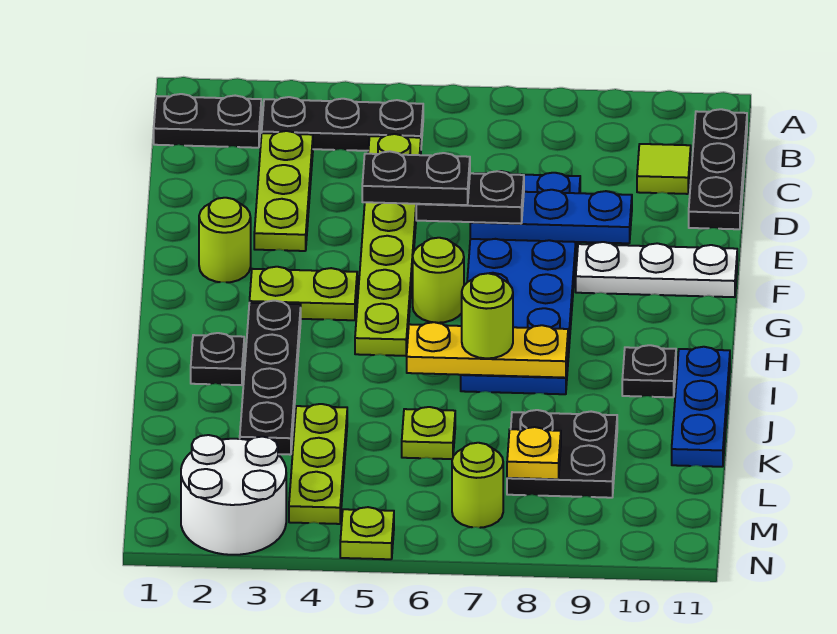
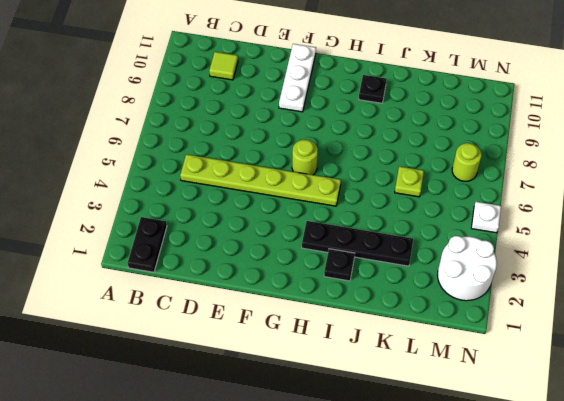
white 1x1 plate [471,202,501,233] -> lime 1x1 plate [340,507,394,559]
none -> black 1x3 plate [262,97,423,151]
none -> black 1x3 plate [689,109,747,229]
none -> lime 1x3 plate [254,131,313,251]

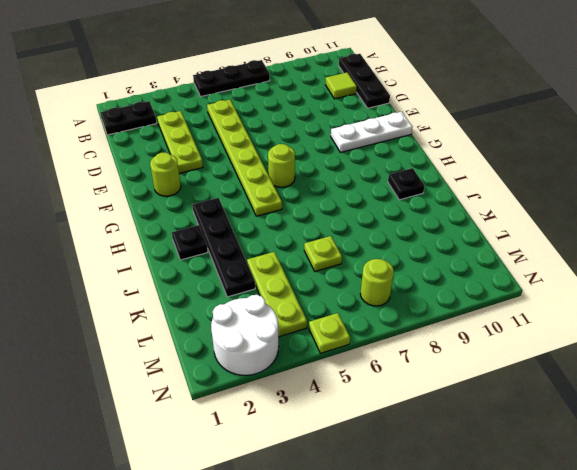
black 1x3 plate [193,60,270,97] -> black 1x3 plate moved to [262,97,423,151]
none -> blue 2x6 plate [461,171,580,394]
none -> lime 1x2 plate [250,267,357,320]
none -> blue 1x3 plate [672,347,730,467]

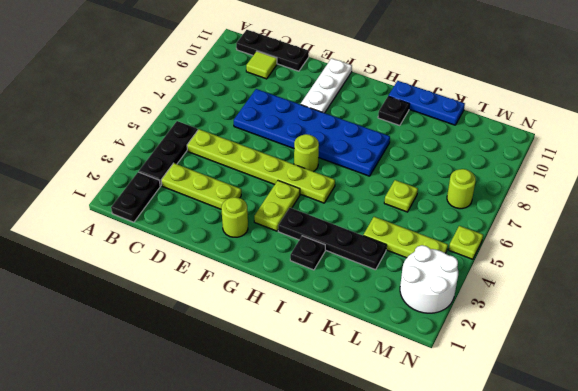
none -> black 2x2 plate [507,410,617,498]
none -> blue 1x3 plate [470,190,632,243]
none -> yellow 1x3 plate [406,322,568,378]

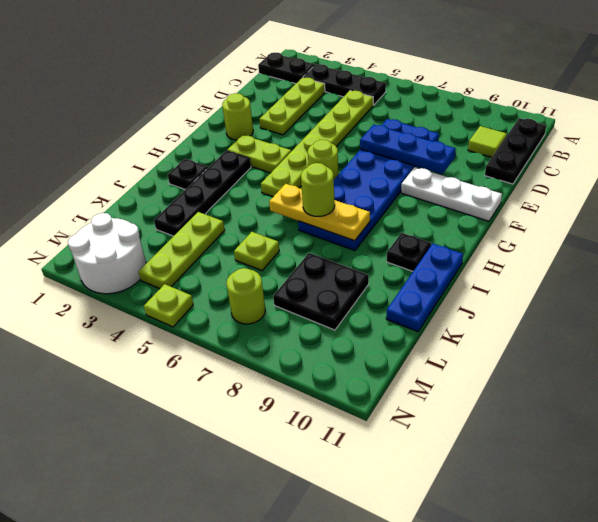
none -> yellow 1x1 plate [507,427,561,479]
none -> black 1x2 plate [416,171,524,224]
none -> black 1x2 plate [362,151,470,205]

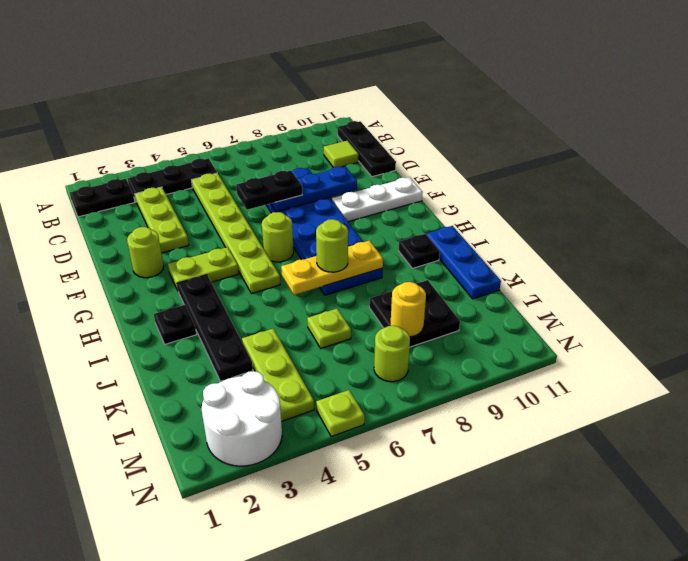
yellow 1x1 round brick [391,282,426,337] -> yellow 1x1 plate [507,427,561,479]
none -> black 1x2 plate [362,151,470,205]

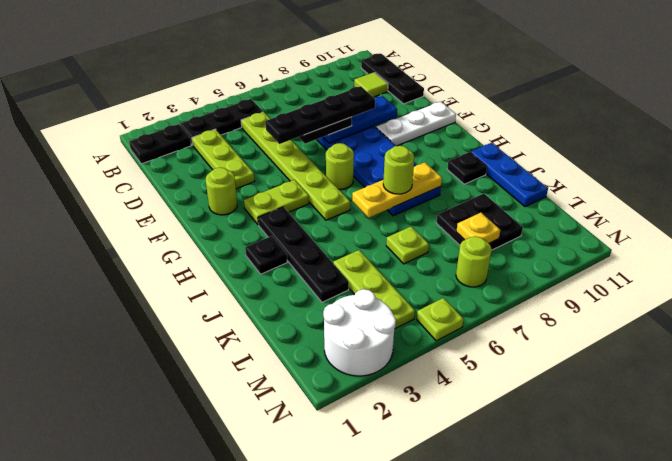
black 1x4 plate [265,86,375,144] -> black 1x2 plate [362,151,470,205]

